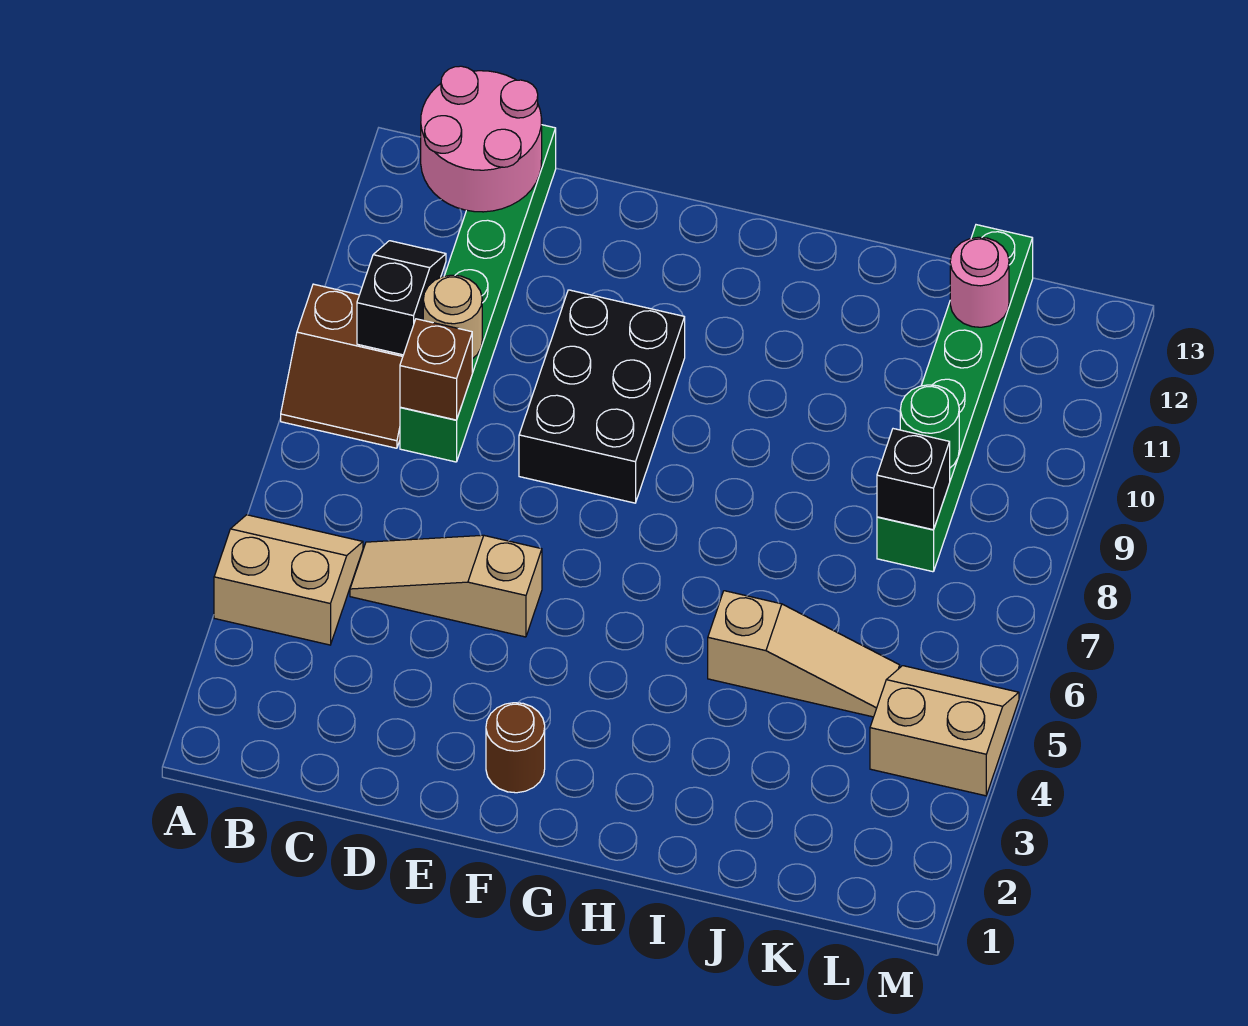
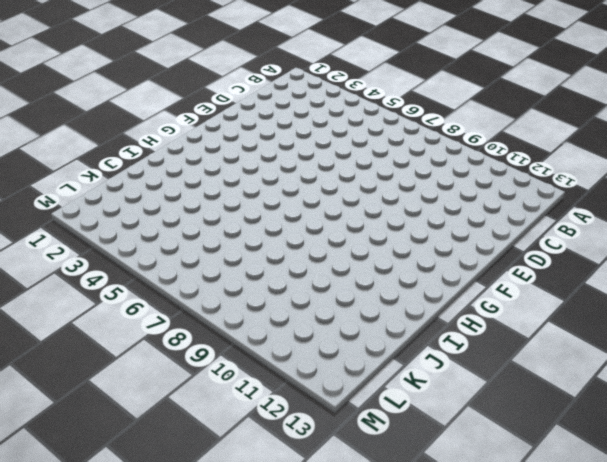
none -> tan 2x2 slope [214,515,363,645]
none -> brown 2x2 slope [281,284,403,448]
none -> tan 1x3 slope [350,535,542,637]

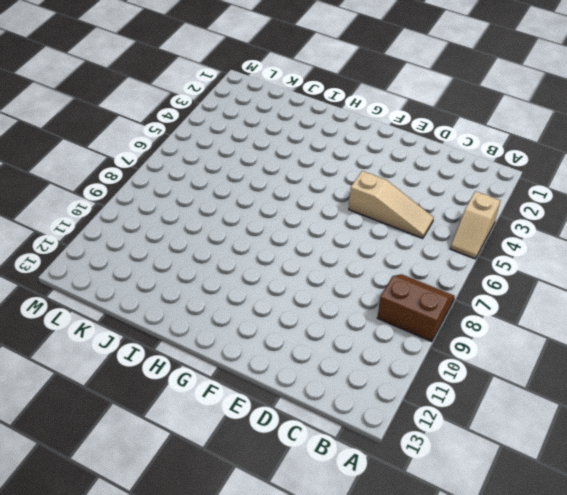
tan 1x2 slope [450,191,500,259] -> tan 2x2 slope [214,515,363,645]
none -> green 1x6 brick [400,125,556,462]
none -> black 2x3 brick [519,290,685,503]
none -> brown 1x1 round brick [486,703,545,793]

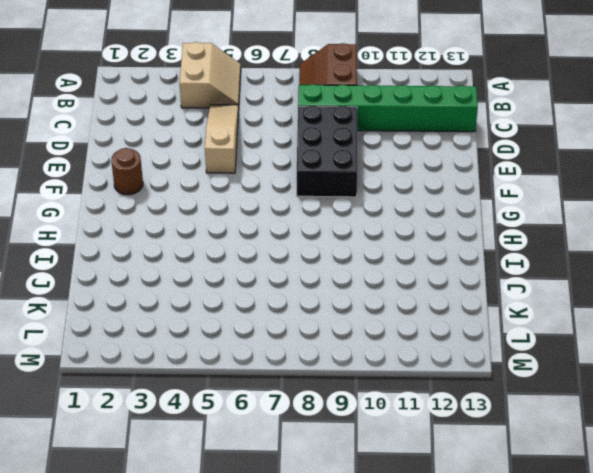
black 2x3 brick [297,106,357,197] -> black 2x3 brick turned to [519,290,685,503]
none -> tan 1x3 slope [708,591,900,717]
none -> green 1x6 brick [877,225,1033,572]
none -> tan 2x2 slope [870,666,1019,796]

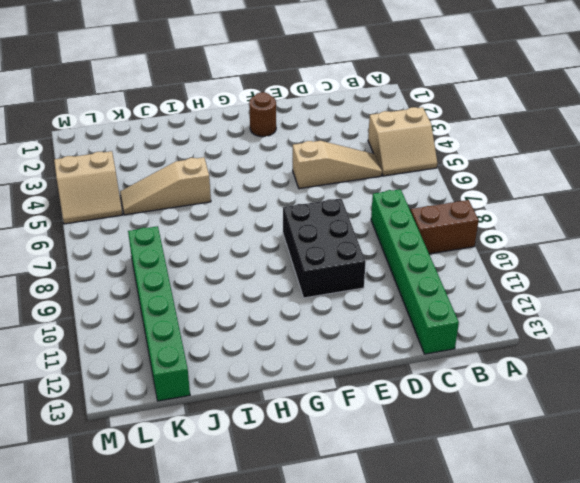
none -> black 1x2 slope [357,241,446,355]
none -> pink 2x2 round brick [421,66,542,212]
none -> brown 1x1 brick [400,319,472,420]

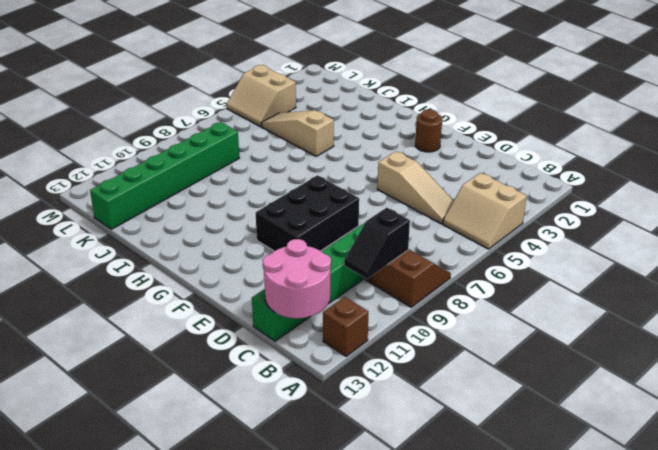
brown 1x1 brick [323,297,368,356] -> brown 1x1 brick moved to [400,319,472,420]
none -> tan 1x1 round brick [423,275,482,359]
none -> black 1x1 brick [877,429,950,530]
none -> green 1x1 round brick [900,385,959,468]

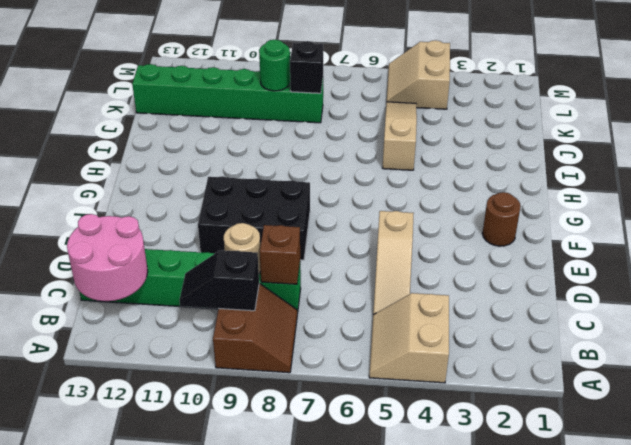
none -> pink 1x1 round brick [950,237,1009,327]

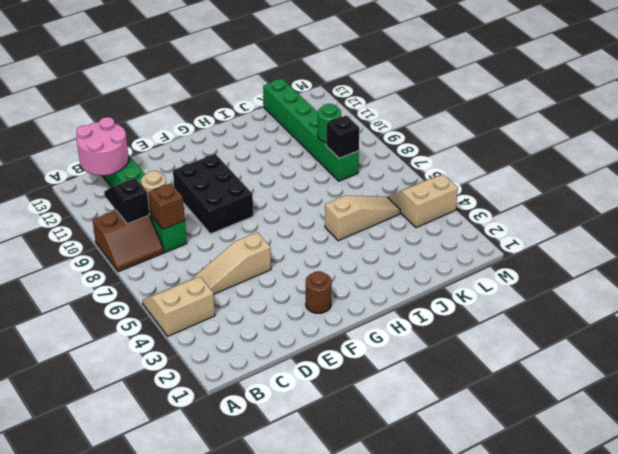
none -> pink 1x1 round brick [950,237,1009,327]

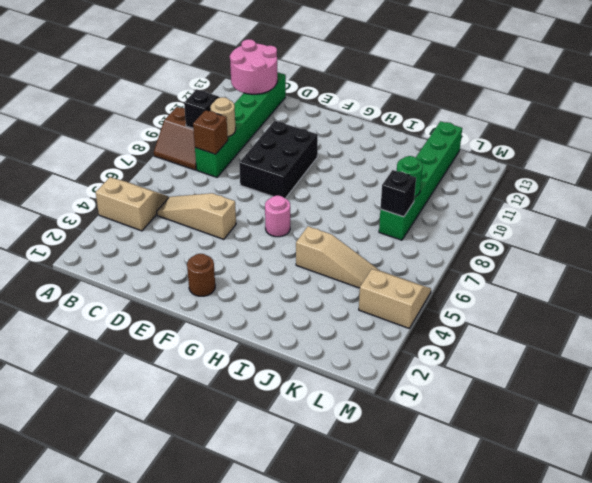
pink 1x1 round brick [265,195,290,237] -> pink 1x1 round brick moved to [950,237,1009,327]

